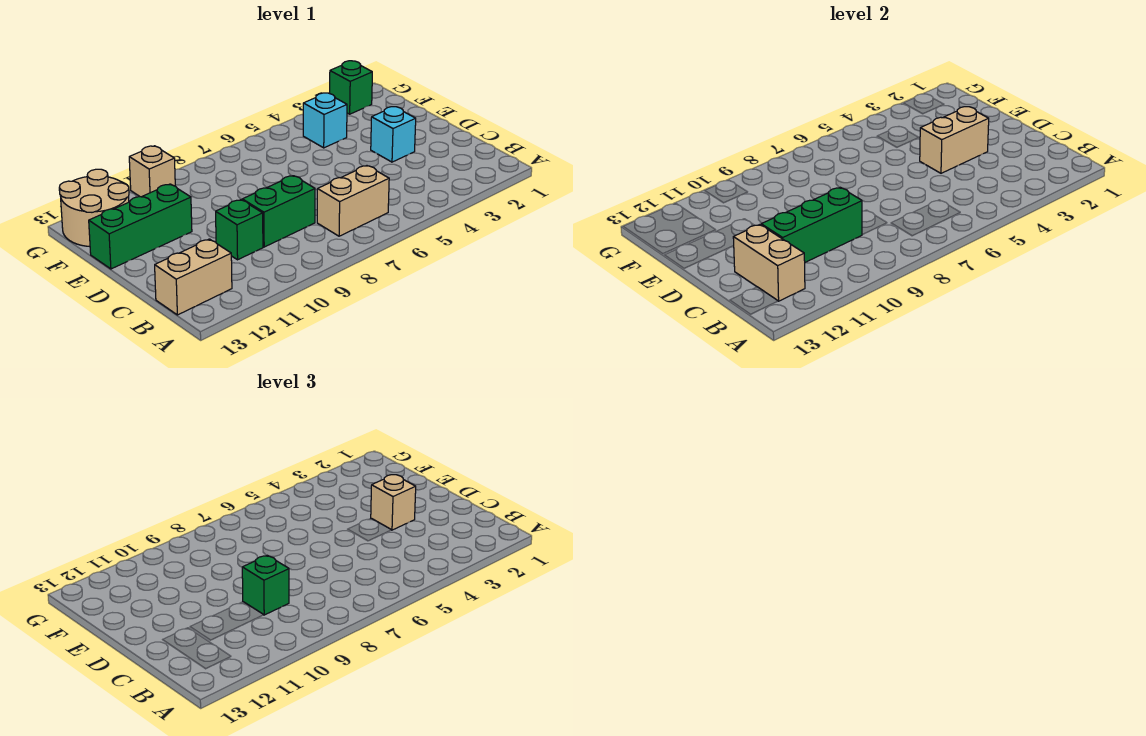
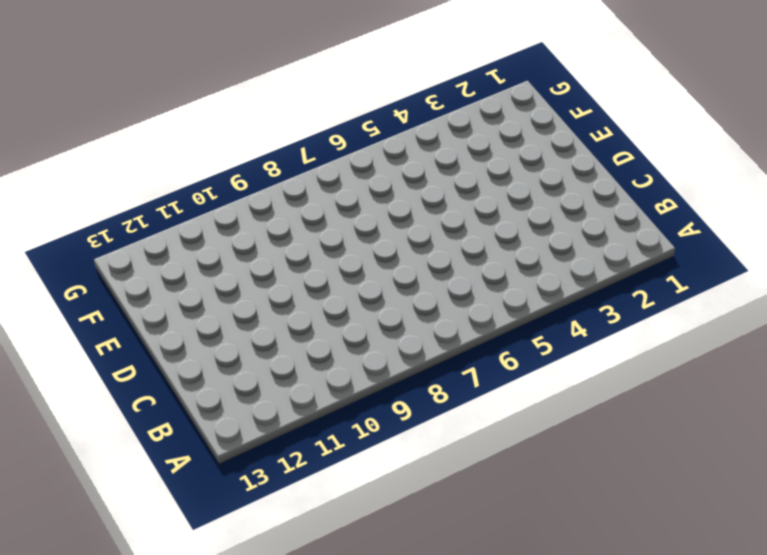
none -> tan 1x2 brick [317,166,389,236]
none -> tan 1x2 brick [155,239,232,315]
none -> green 1x2 brick [242,176,315,247]

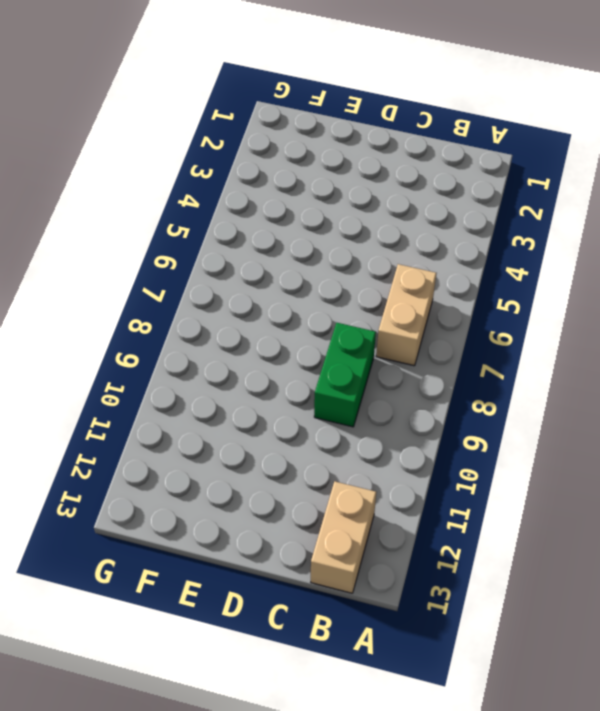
none -> green 1x1 brick [216,200,263,260]
none -> cyan 1x1 brick [371,107,416,162]
none -> green 1x3 brick [89,184,192,269]

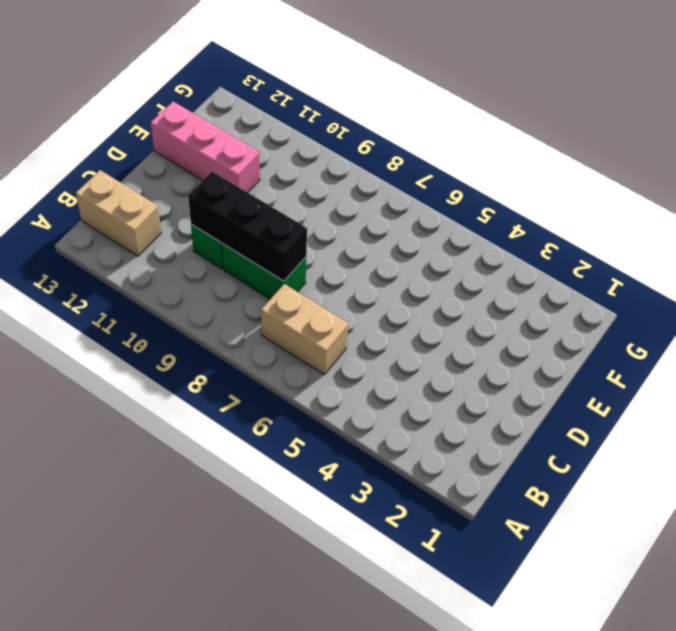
black 1x3 brick [188,171,307,281] -> green 1x3 brick [761,187,862,262]
pink 1x3 brick [151,102,260,192] -> green 1x3 brick [89,184,192,269]
none -> cyan 1x1 brick [371,107,416,162]
none -> cyan 1x1 brick [303,93,347,148]
none -> tan 2x2 round brick [59,169,129,247]

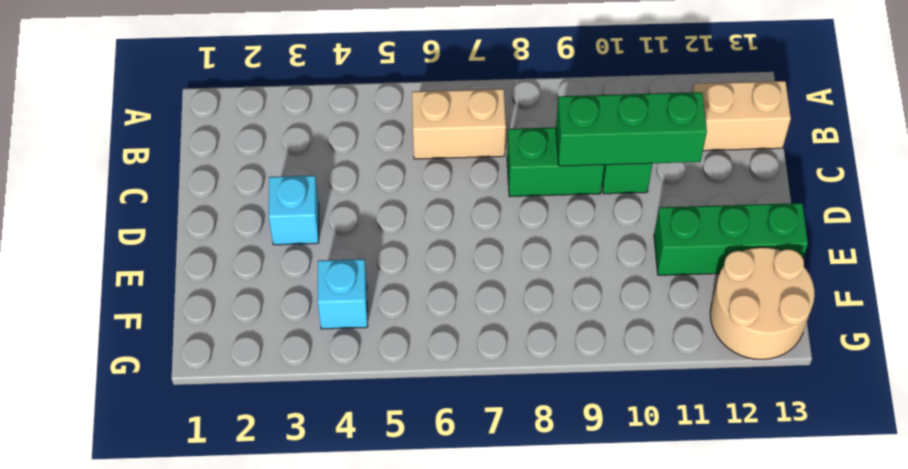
none -> green 1x1 brick [330,61,372,114]
none -> tan 1x1 brick [129,146,175,197]
none -> tan 1x2 brick [733,225,805,301]

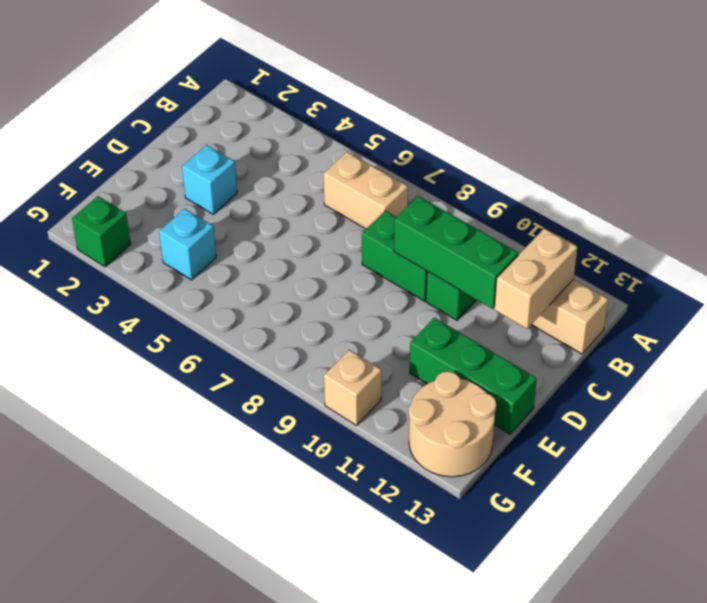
none -> tan 1x2 brick [920,107,989,173]
none -> green 1x1 brick [242,555,289,615]
none -> tan 1x1 brick [371,475,416,530]

